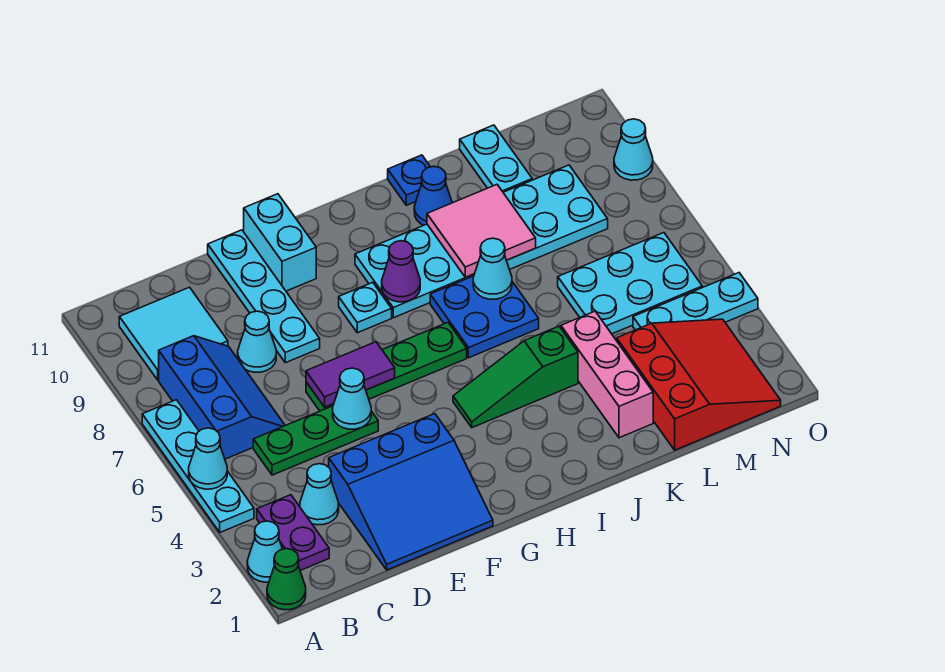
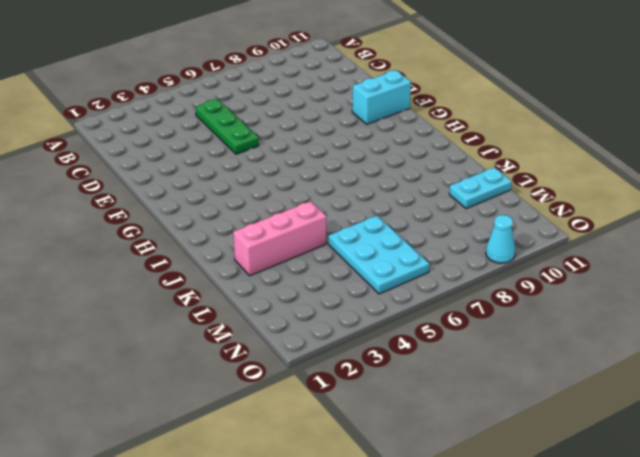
none -> green 1x1 cone [267,549,306,610]
none -> cyan 1x1 cone [247,521,282,582]
none -> cyan 1x4 plate [142,400,254,532]
none -> purple 1x2 plate [257,495,329,570]

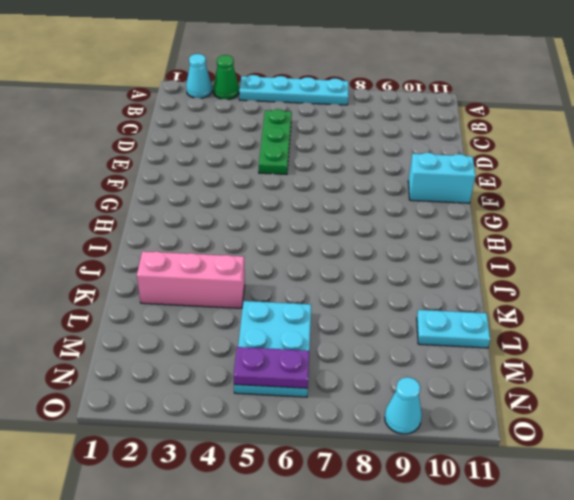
green 1x1 cone [213,55,239,99] -> green 1x1 cone moved to [267,549,306,610]
purple 1x2 plate [234,347,309,388] -> purple 1x2 plate moved to [257,495,329,570]
none -> blue 2x3 slope [159,336,285,459]
none -> cyan 2x2 tile [119,287,228,380]
none -> cyan 1x1 cone [300,464,339,525]
none -> blue 3x3 slope [329,414,493,570]

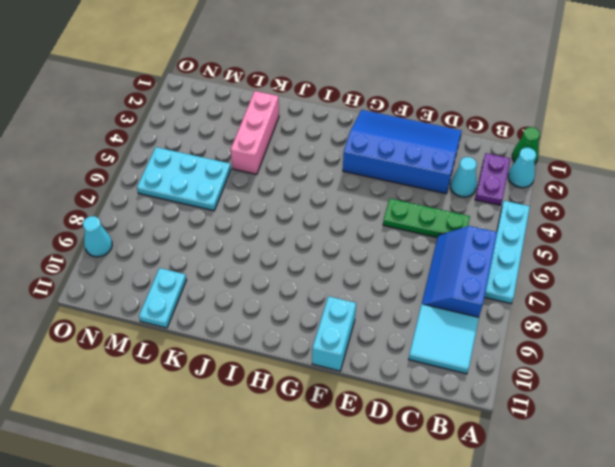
blue 3x4 slope [343,110,462,194] -> blue 3x3 slope [329,414,493,570]
none -> cyan 1x1 cone [238,311,276,372]
none -> green 1x4 plate [306,322,467,411]
none -> cyan 1x4 plate [208,230,320,363]
none -> cyan 1x1 plate [339,282,392,333]

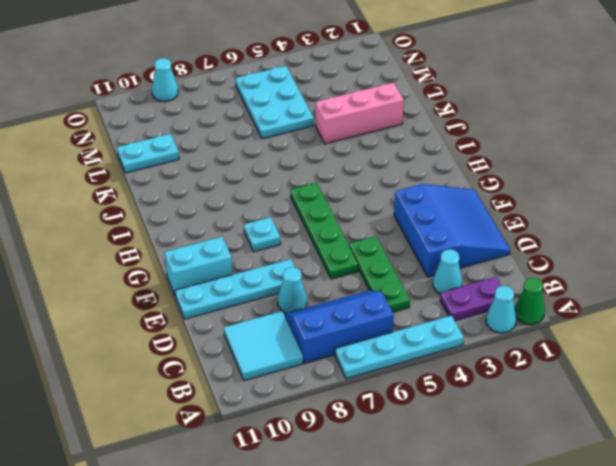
none -> green 1x3 slope [453,326,578,428]
none -> cyan 2x6 plate [355,165,608,318]
none -> blue 2x2 plate [430,276,539,358]
none -> blue 1x1 cone [414,166,452,225]

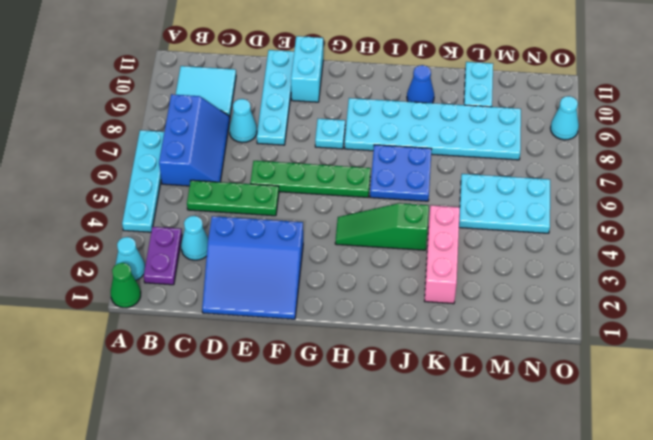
none -> blue 1x1 plate [388,155,430,205]
none -> red 3x3 slope [617,319,781,450]
none -> cyan 1x3 plate [633,273,758,330]
none -> cyan 1x1 cone [189,428,227,489]

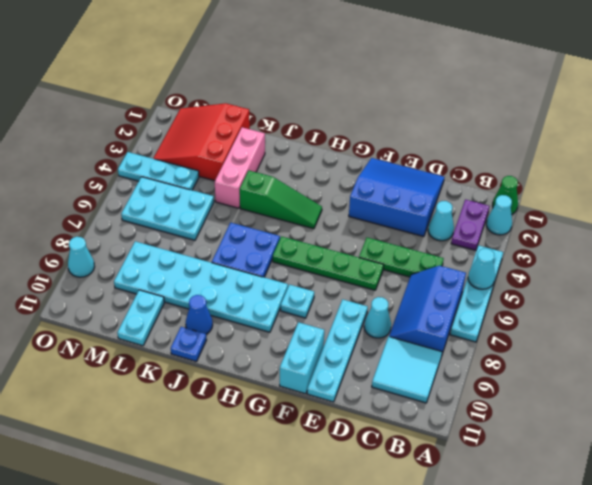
none -> cyan 1x1 cone [333,368,371,429]
none -> purple 1x2 tile [306,342,395,407]
none -> purple 1x1 cone [382,241,420,302]
none -> cyan 1x1 cone [473,238,512,299]

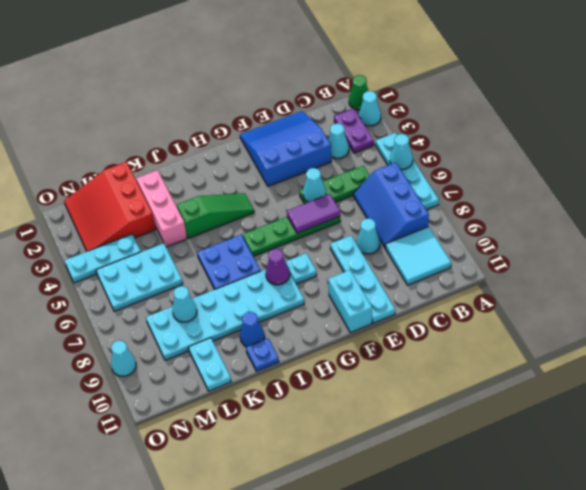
cyan 1x1 cone [172,286,197,322] -> cyan 1x1 cone moved to [473,238,512,299]
none -> pink 2x2 tile [427,185,536,277]

